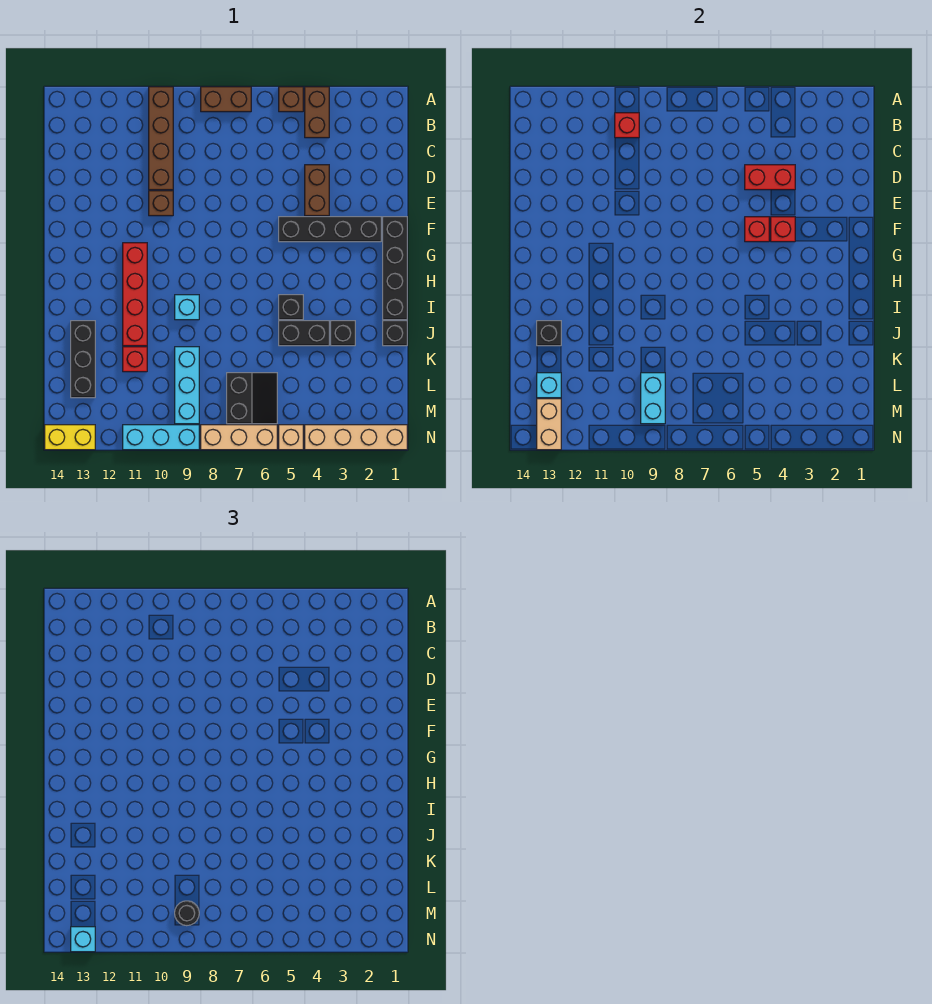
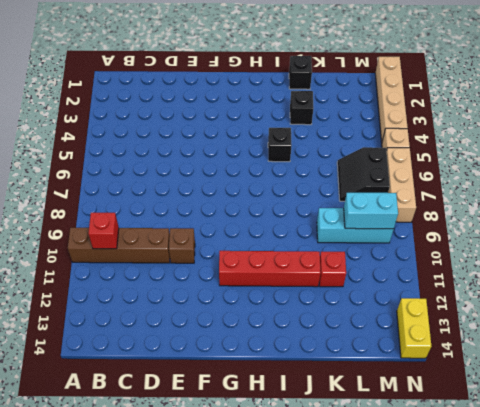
black 2x2 slope [337,147,390,201] -> black 2x2 slope turned to [227,373,277,424]
none -> brown 1x2 brick [305,87,329,138]
none -> brown 1x1 brick [279,87,303,112]
none -> brown 1x2 brick [201,87,251,112]
none -> brown 1x2 brick [305,165,329,216]

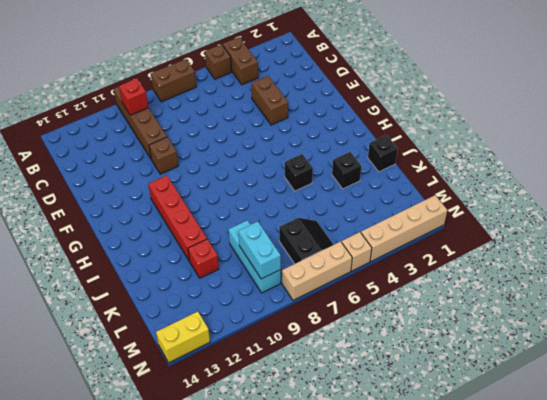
none -> black 1x4 brick [383,217,407,320]
none -> black 1x4 brick [279,217,381,242]
none -> cyan 1x1 brick [175,295,199,320]
none -> black 1x2 brick [279,321,329,346]

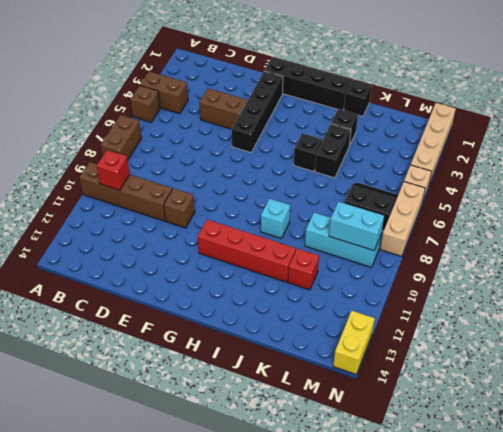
none -> black 1x3 brick [71,321,95,398]
none -> cyan 1x3 brick [123,425,199,450]
none -> red 1x2 brick [745,165,795,190]
none -> red 1x1 brick [771,217,795,242]

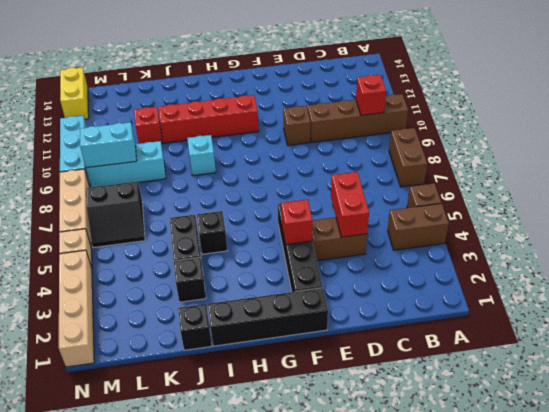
none -> black 1x3 brick [71,321,95,398]
none -> red 1x1 brick [745,217,769,242]
none -> black 1x1 brick [537,321,561,346]
none -> cyan 1x1 brick [537,373,561,398]

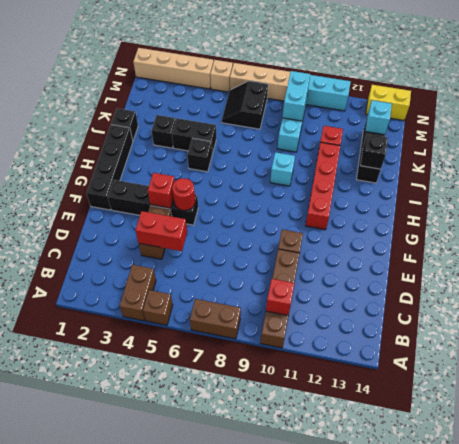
red 1x1 round brick [172,178,195,210] -> red 1x1 brick [745,217,769,242]
none -> tan 1x2 brick [537,399,561,450]
none -> black 1x1 round brick [175,901,199,926]
none -> cyan 1x1 brick [71,927,95,952]

